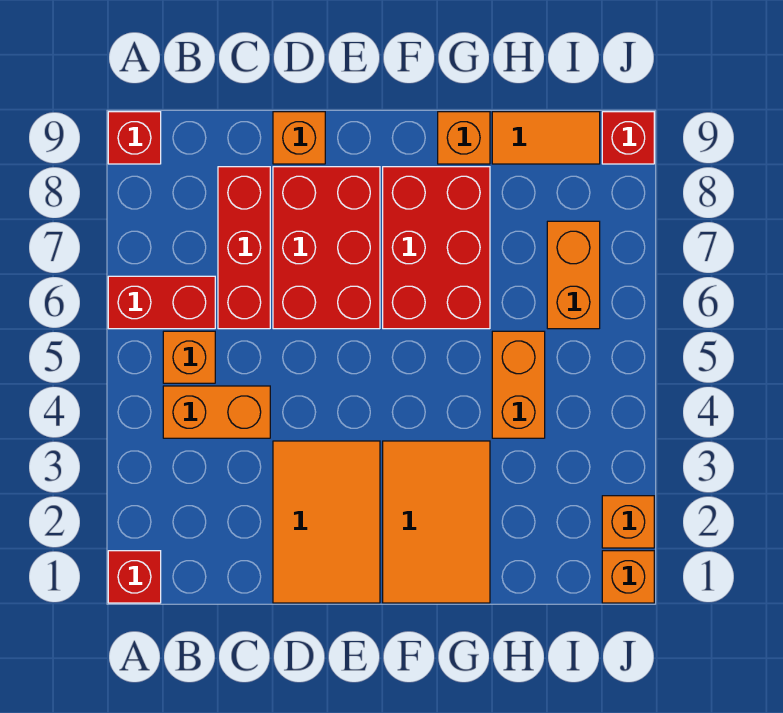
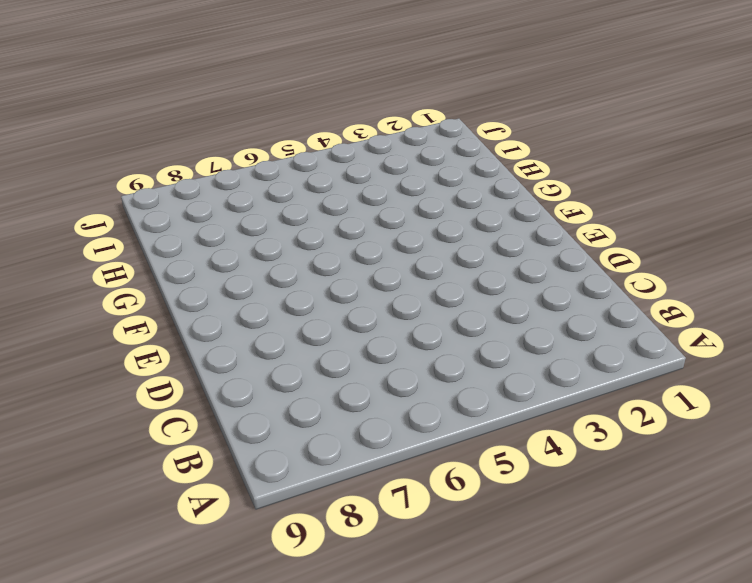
none -> red 1x1 brick [108,551,161,603]
none -> red 1x2 brick [108,276,215,329]
none -> red 1x1 brick [108,112,161,164]

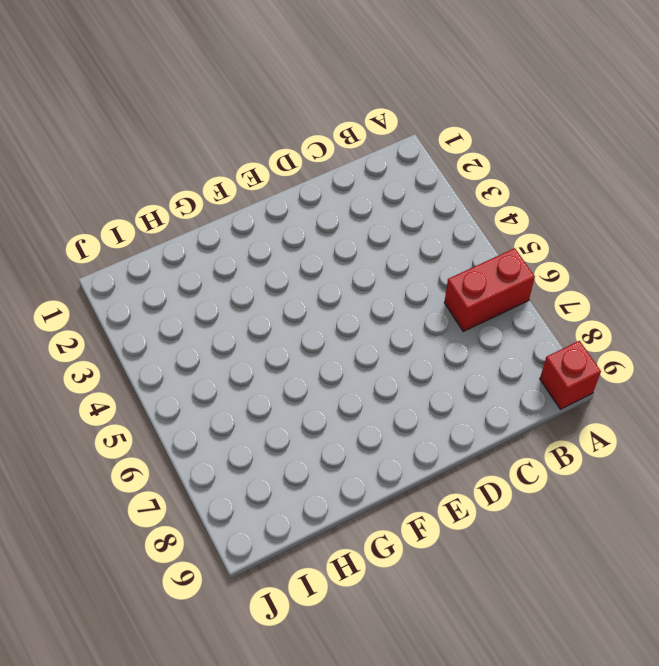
none -> red 1x1 brick [108,551,161,603]
none -> orange 1x2 brick [163,386,270,438]
none -> orange 1x1 brick [163,331,215,383]

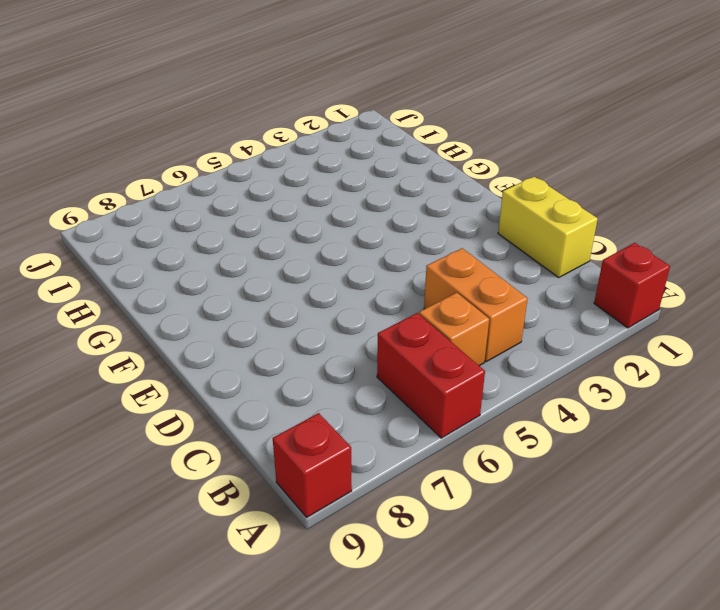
yellow 1x2 brick [498,177,598,277] -> orange 2x3 tile [273,441,380,603]
none -> red 1x3 brick [218,167,270,329]
none -> red 2x3 brick [273,167,380,329]
none -> orange 1x1 brick [273,112,325,164]

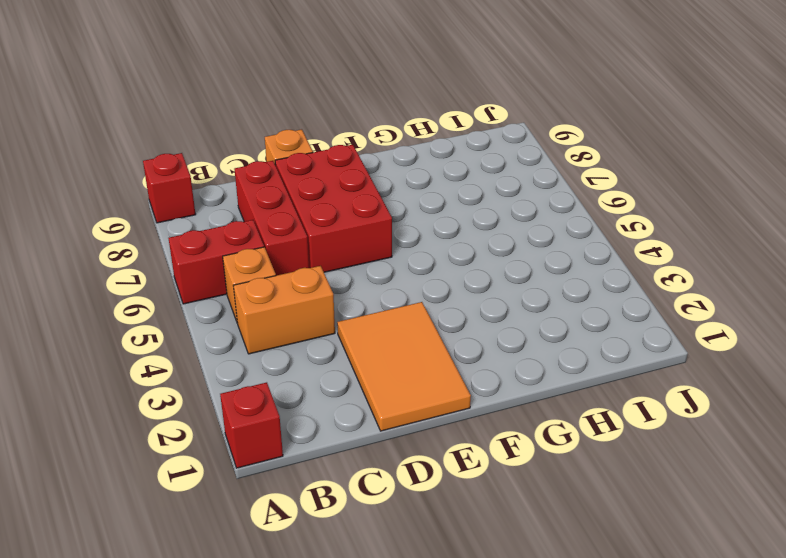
none -> orange 2x3 tile [383,441,490,603]
none -> red 2x3 brick [383,167,490,329]
none -> orange 1x1 brick [438,112,490,164]

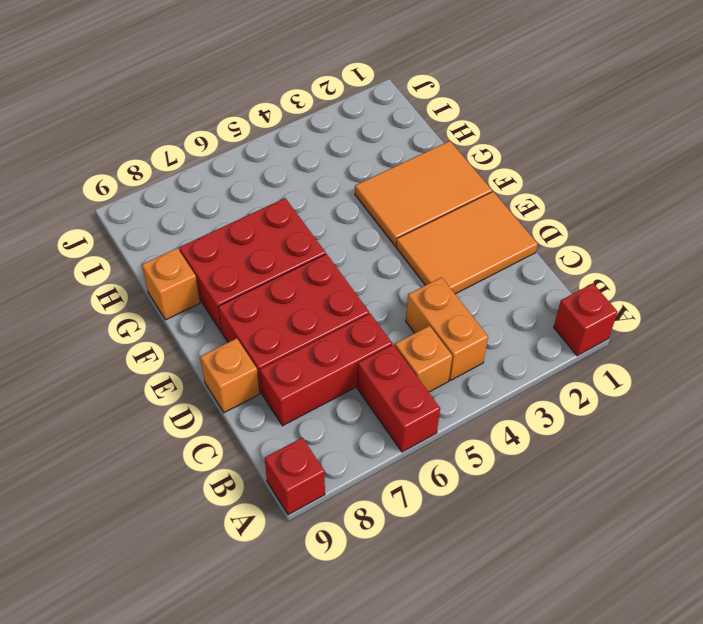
none -> orange 1x2 brick [492,331,545,438]
none -> orange 1x2 tile [492,112,600,164]
none -> orange 1x2 brick [547,221,600,329]

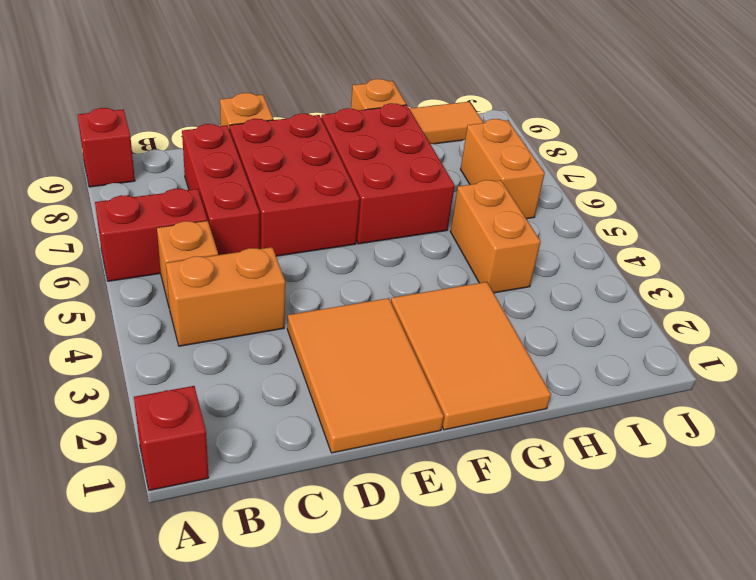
none -> orange 1x1 brick [602,551,654,603]
none -> orange 1x1 brick [602,496,654,548]
none -> red 1x1 brick [602,112,654,164]

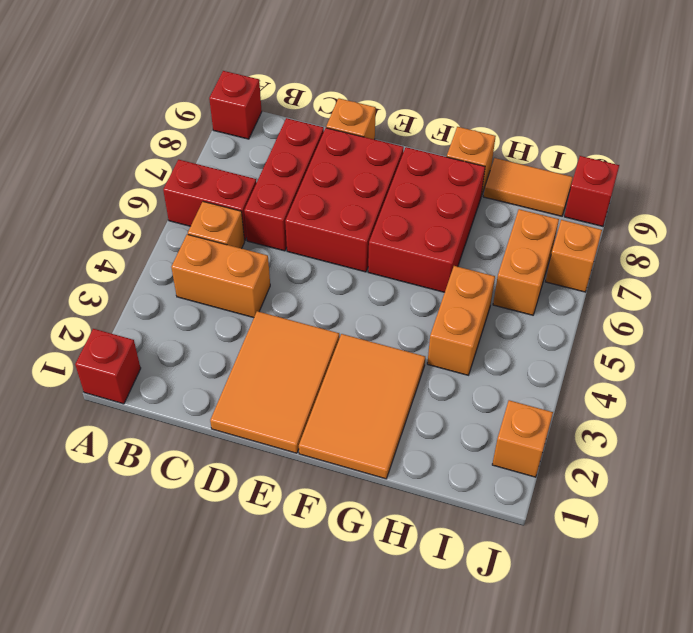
orange 1x1 brick [545,220,602,292] -> orange 1x1 brick moved to [602,551,654,603]

